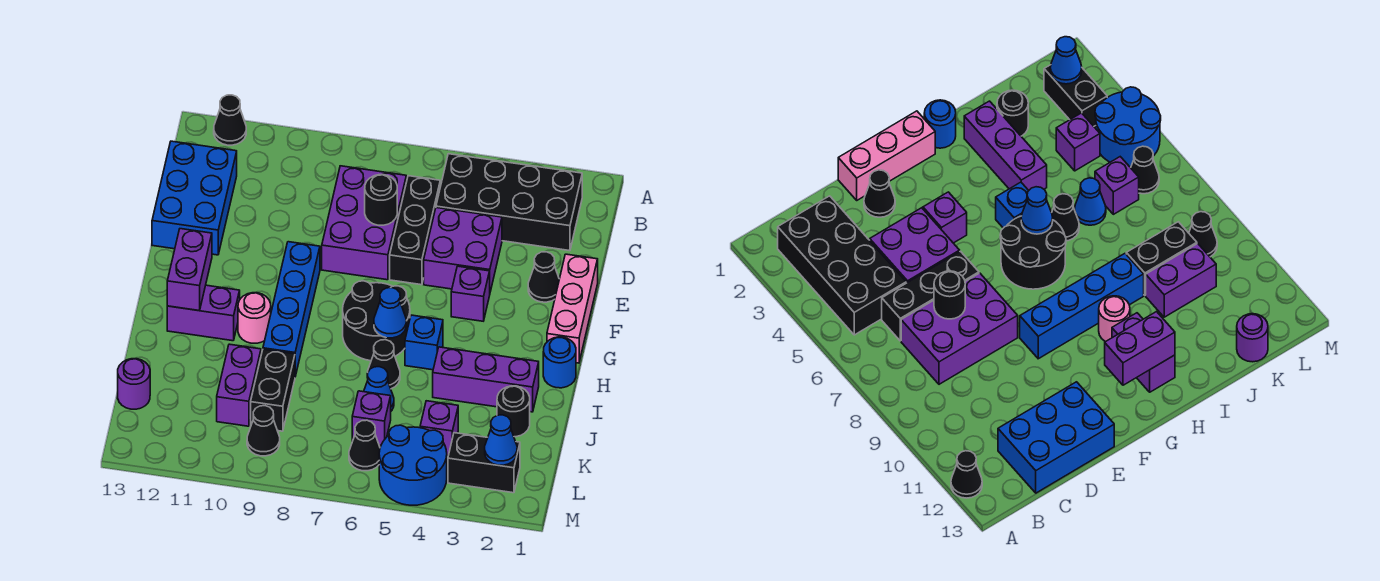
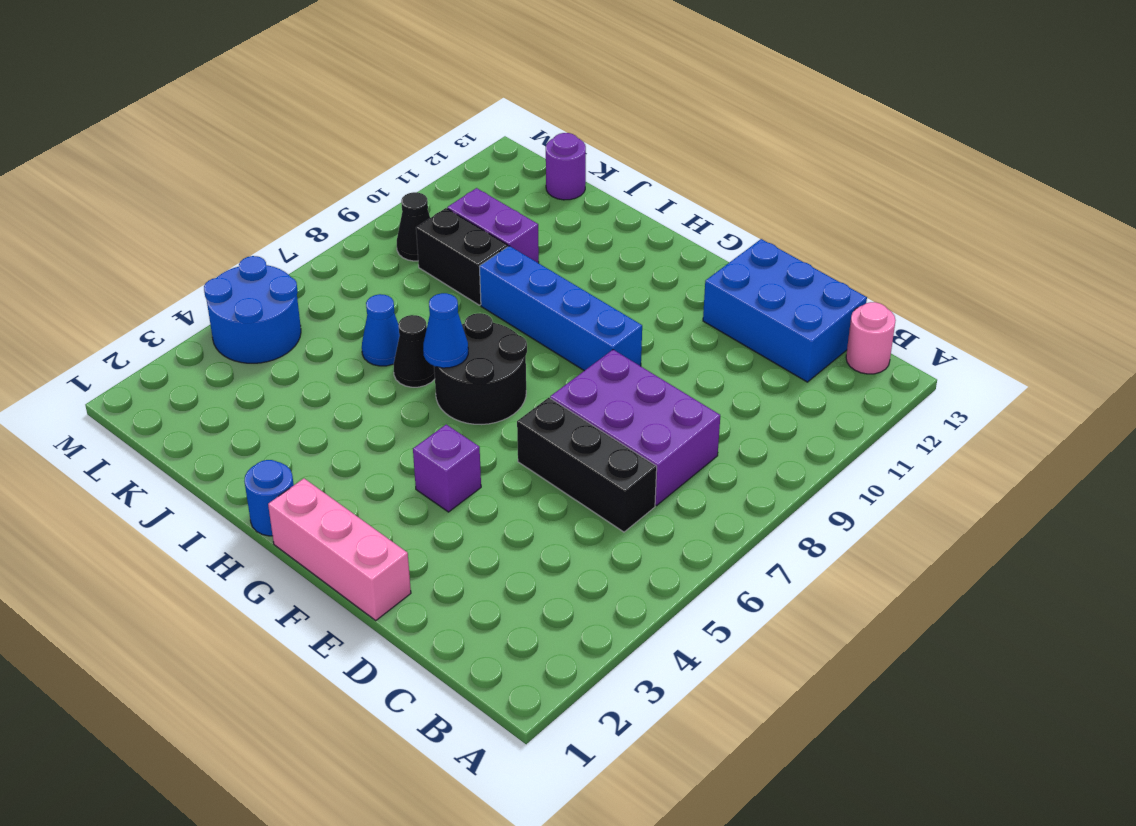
pink 1x1 round brick [846,302,896,374] -> pink 1x1 round brick moved to [238,293,271,343]
none -> black 1x1 cone [214,95,246,145]
none -> black 2x4 brick [436,154,582,251]
none -> purple 2x2 brick [424,208,502,292]
none -> black 1x1 cone [528,252,559,302]

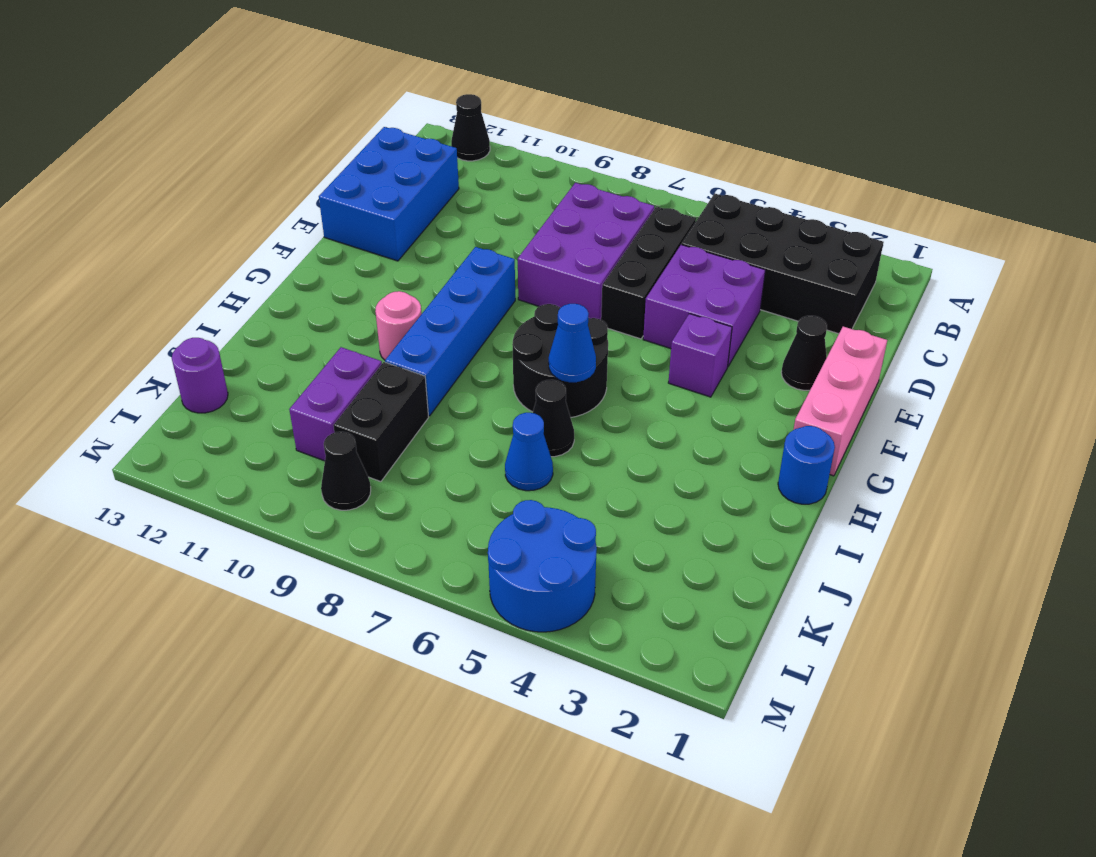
none -> blue 1x1 brick [405,315,443,370]
none -> purple 1x2 brick [167,285,240,341]
none -> purple 1x3 brick [433,347,539,412]
none -> black 1x1 round brick [497,386,530,437]

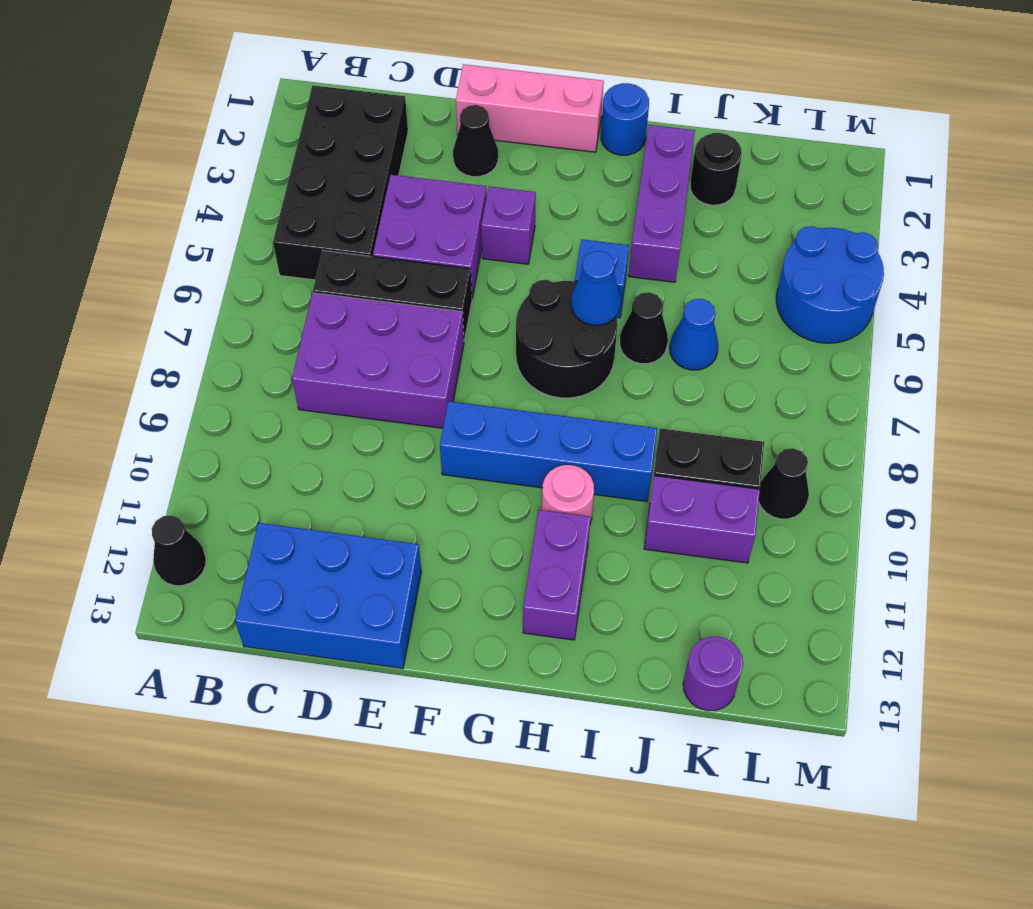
none -> purple 1x1 brick [420,401,458,455]
none -> purple 1x1 brick [352,391,391,446]
none -> black 1x2 brick [448,433,520,493]
none -> black 1x1 cone [349,420,380,471]

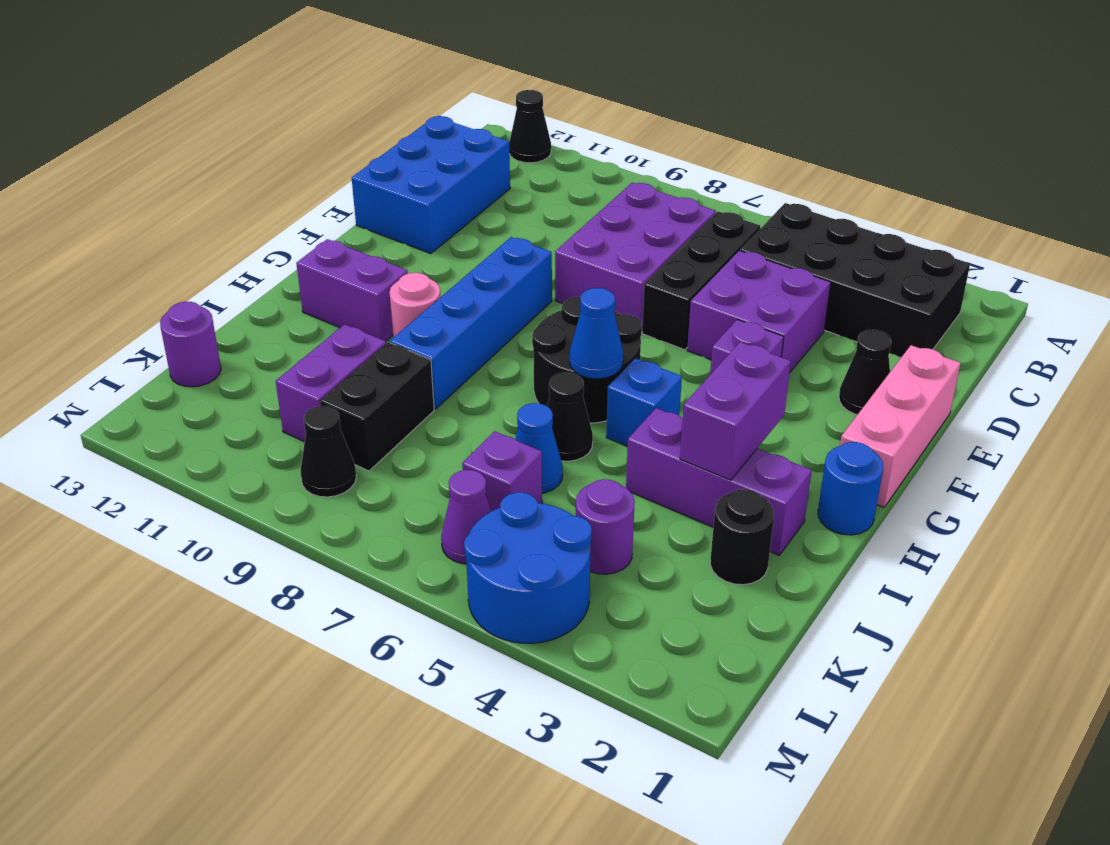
purple 1x2 brick [680,342,791,480] -> purple 1x2 brick moved to [167,229,212,311]
purple 1x1 round brick [576,479,635,574] -> purple 1x1 brick [420,401,458,455]
purple 1x1 cone [441,470,491,564] -> black 1x1 cone [349,420,380,471]
none -> black 1x2 brick [448,433,520,493]
none -> black 1x1 round brick [365,175,397,225]
none -> blue 1x1 cone [485,415,517,465]

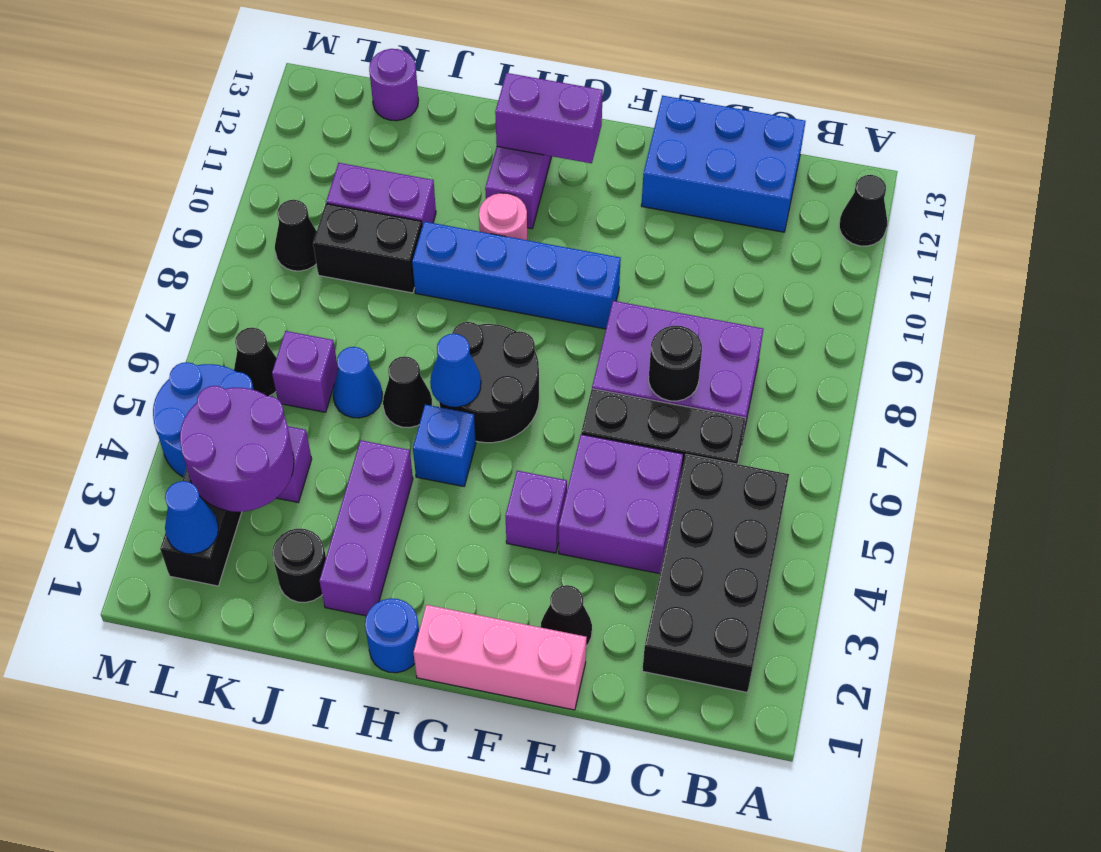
purple 2x2 round brick [180,386,294,512] -> none

